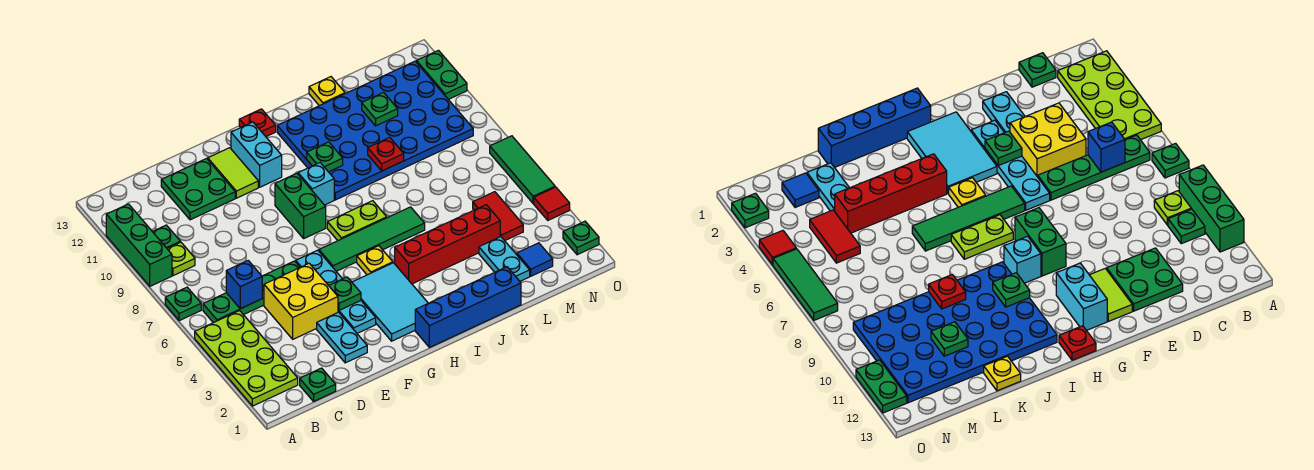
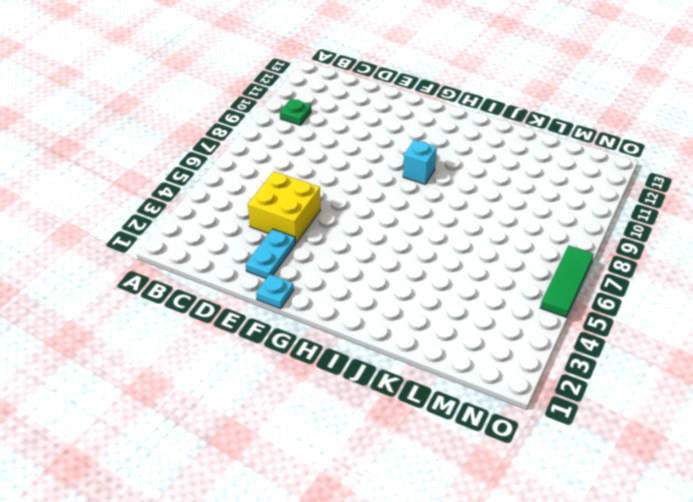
cyan 1x1 plate [256,274,294,309] -> none
none -> lime 2x4 plate [195,311,298,406]
none -> green 1x1 plate [165,287,201,321]
none -> green 1x3 brick [106,204,172,286]
none -> green 1x4 plate [203,261,300,323]

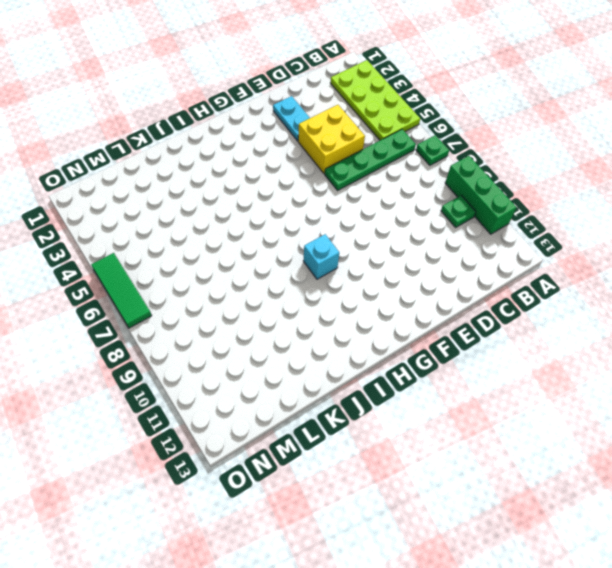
none -> lime 1x1 plate [167,242,195,276]
none -> green 1x1 plate [300,368,336,401]
none -> green 2x2 plate [161,159,235,220]
none -> cyan 1x4 plate [296,250,376,333]

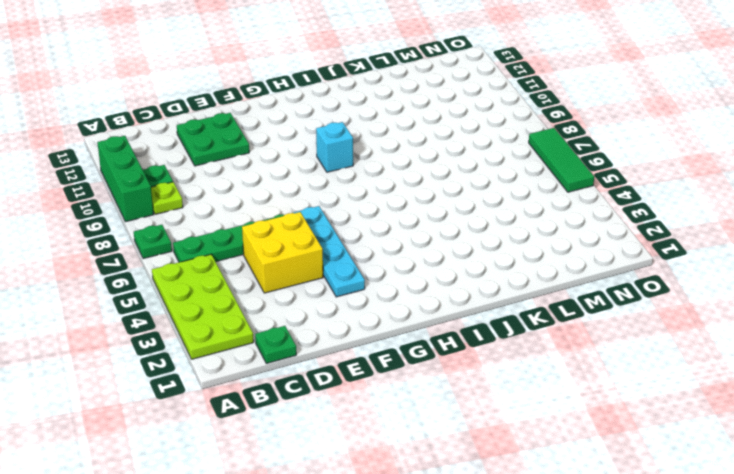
none -> cyan 1x2 plate [317,312,367,363]
none -> lime 1x2 tile [208,148,258,198]
none -> cyan 2x3 tile [352,263,428,341]
none -> green 1x4 tile [319,207,425,271]

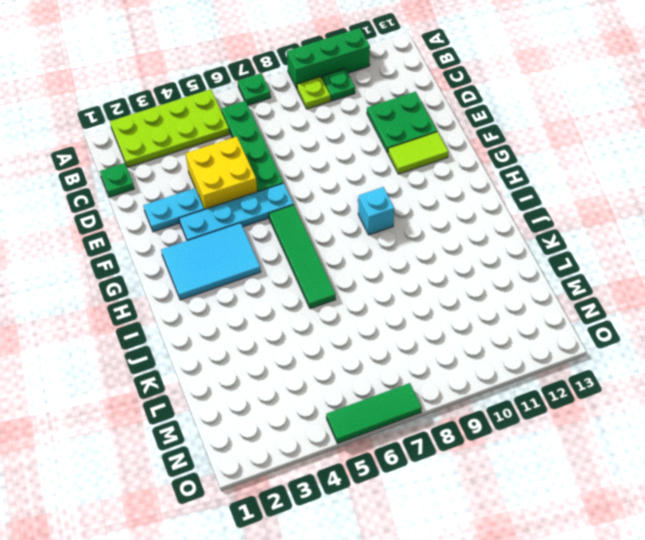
none -> green 1x2 brick [275,173,326,238]
none -> cyan 1x2 brick [231,122,282,187]
none -> blue 1x4 brick [415,267,521,348]
none -> yellow 1x1 plate [357,246,393,275]

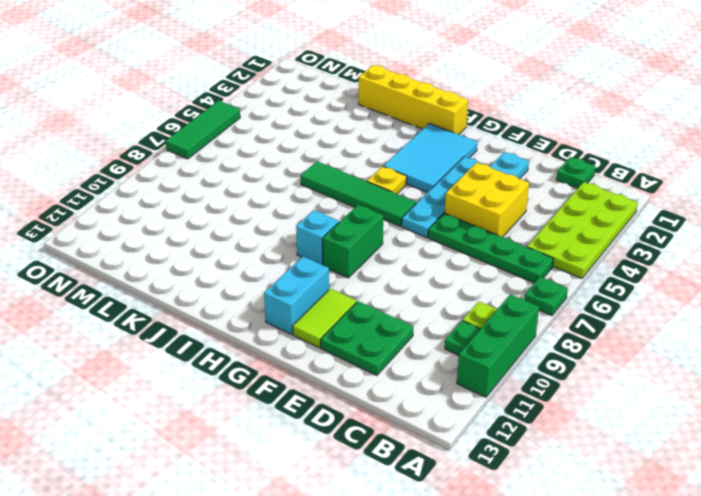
yellow 1x4 brick [359,65,468,134] -> blue 1x4 brick [415,267,521,348]
none -> lime 1x2 plate [327,201,387,241]
none -> red 1x1 plate [239,109,276,137]
none -> red 1x4 brick [395,205,500,284]
none -> blue 4x6 plate [277,61,473,200]

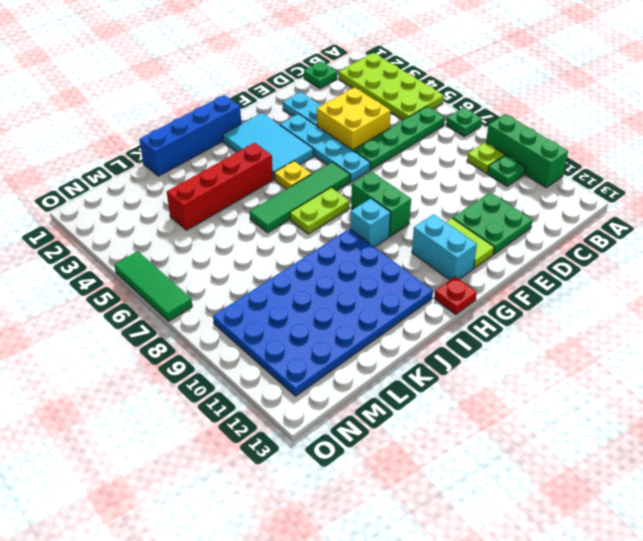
none -> yellow 1x1 plate [309,77,345,106]
none -> cyan 1x2 plate [479,237,530,281]
none -> blue 1x1 tile [517,243,553,276]
none -> red 1x2 tile [473,192,523,241]

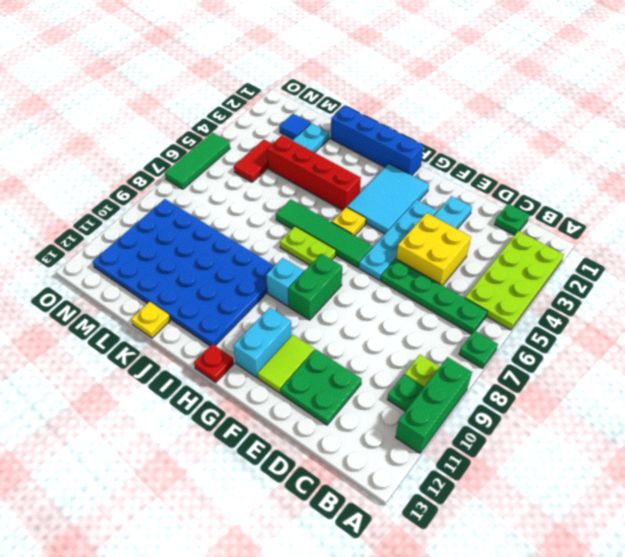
none -> green 1x1 plate [563,221,599,255]
none -> red 1x1 tile [534,187,570,220]
none -> green 1x2 plate [416,50,467,99]
none -> blue 1x1 brick [226,261,262,309]

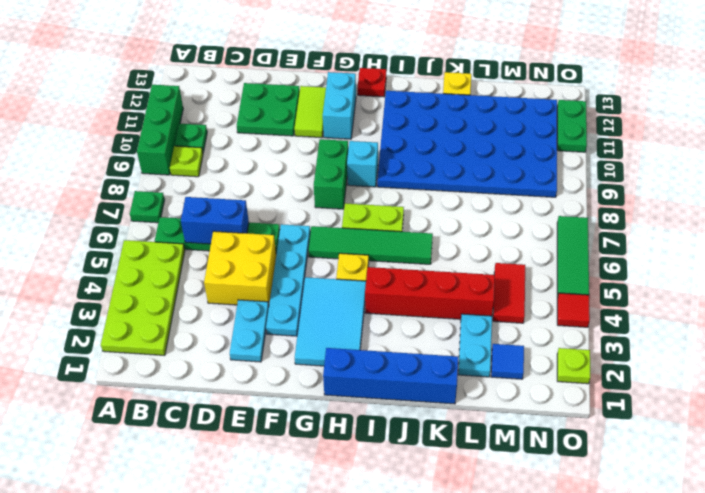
blue 1x2 brick [181,197,249,244] -> blue 1x1 brick [226,261,262,309]
lime 1x1 plate [557,348,590,384] -> green 1x1 plate [563,221,599,255]
none -> green 1x1 plate [300,368,336,401]
none -> green 1x1 plate [329,277,361,310]
none -> green 1x1 plate [307,142,343,172]
none -> red 1x1 plate [368,137,404,171]

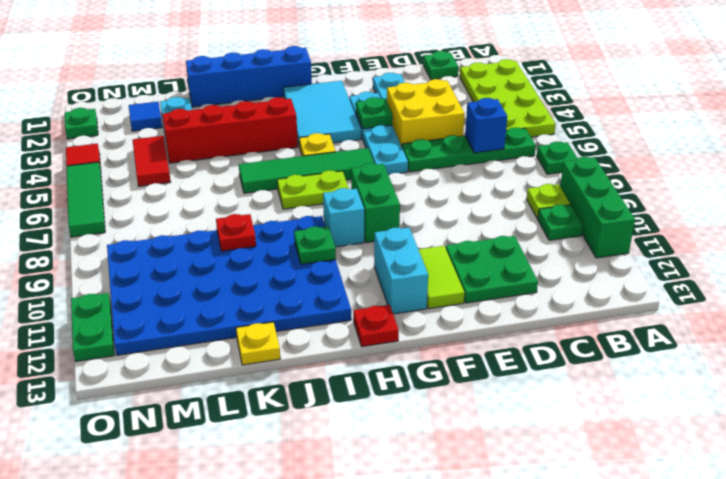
none -> green 1x1 plate [362,93,398,126]

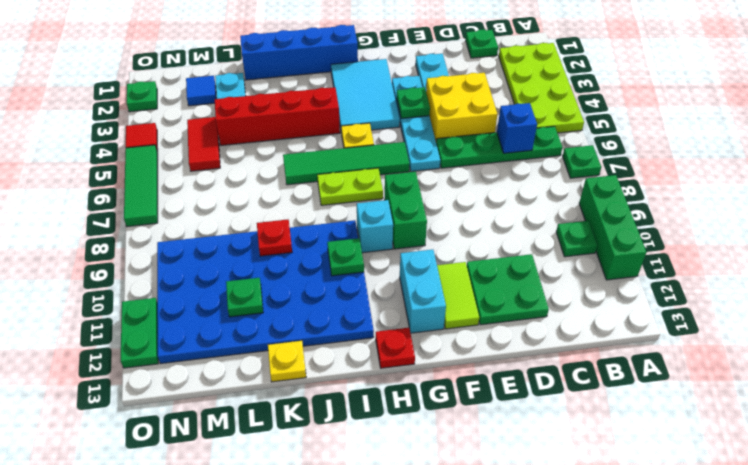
none -> lime 1x1 plate [167,242,195,276]

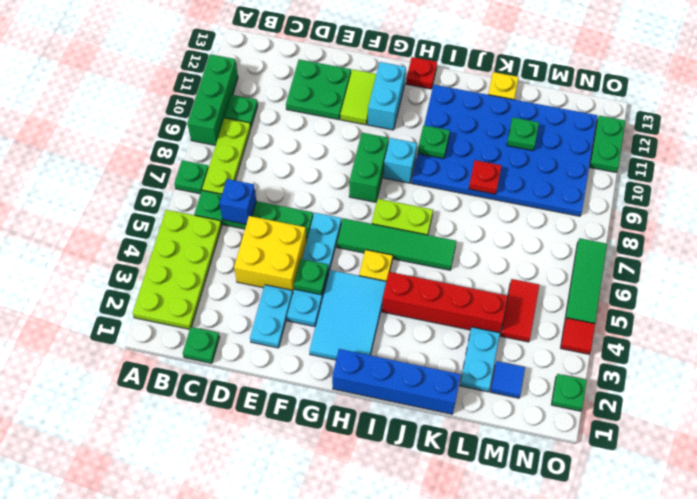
lime 1x3 plate [202,118,251,194] -> lime 1x1 plate [167,242,195,276]

